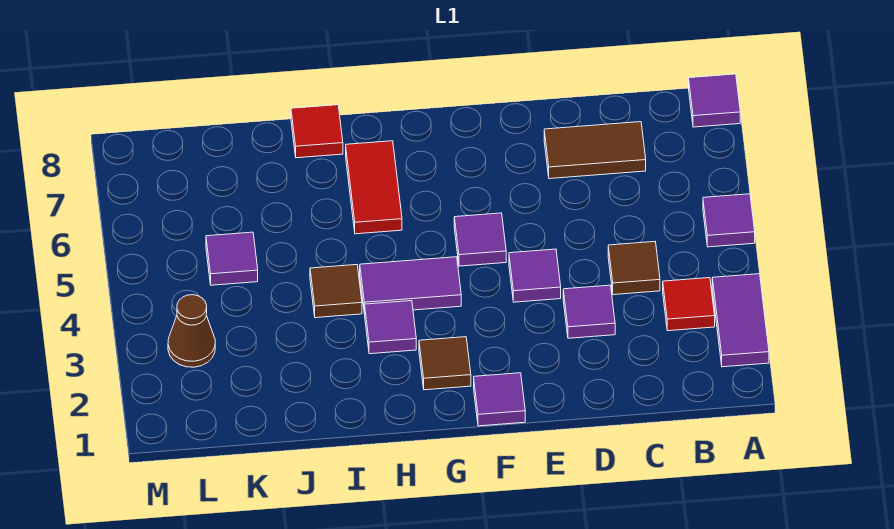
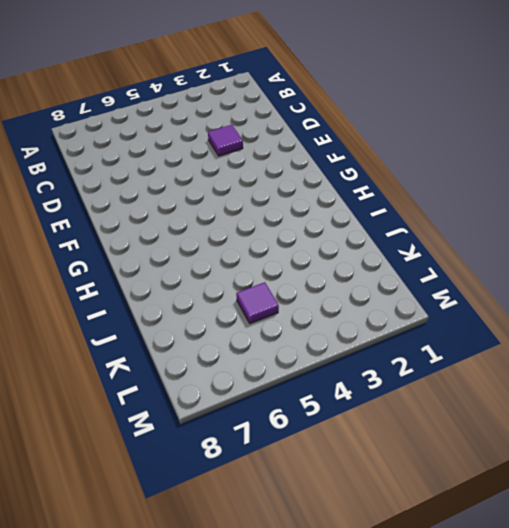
none -> purple 1x2 tile [712,274,769,367]
none -> purple 1x1 tile [703,194,755,247]
none -> purple 1x1 tile [689,74,740,127]

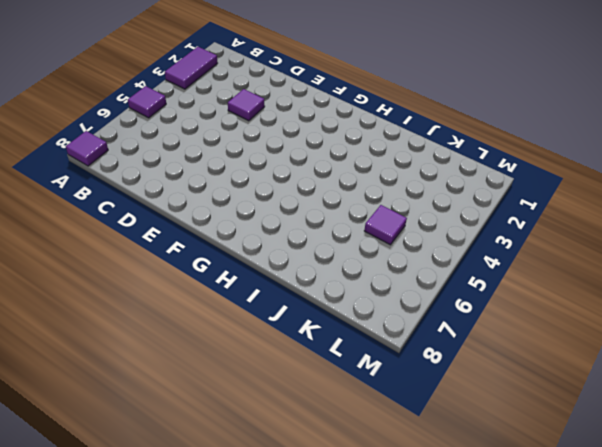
none -> red 1x1 tile [663,278,715,331]
none -> brown 1x1 tile [608,242,660,295]
none -> brown 1x2 tile [544,122,646,179]

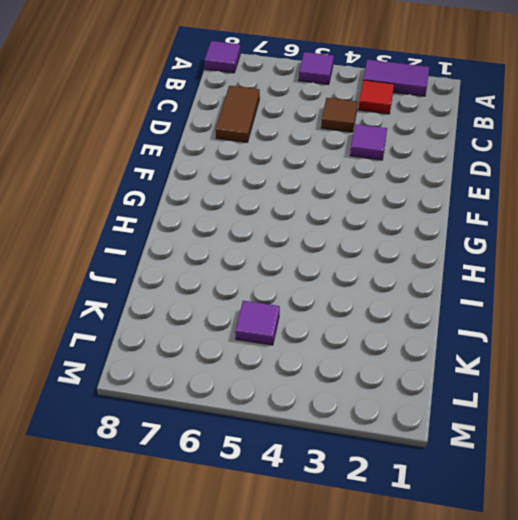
none -> purple 1x1 tile [509,249,561,302]
none -> purple 1x1 tile [474,373,525,426]
none -> purple 1x1 tile [454,213,506,266]

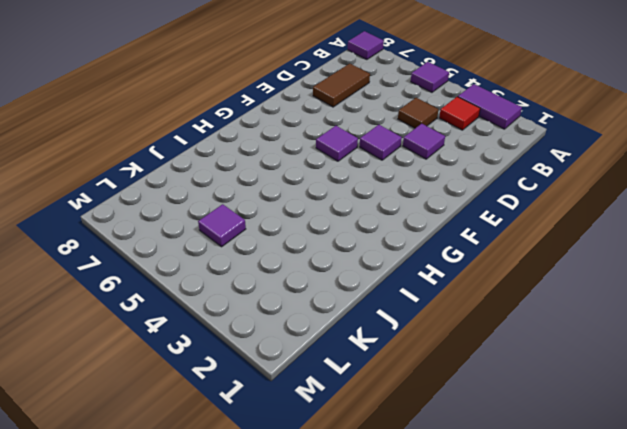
none -> purple 1x1 tile [474,373,525,426]
none -> brown 1x1 tile [419,337,471,390]
none -> purple 1x2 tile [360,257,461,313]

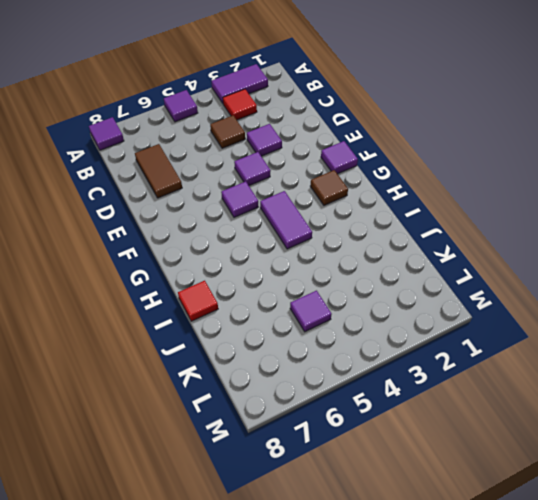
none -> purple 1x1 tile [365,301,416,354]
none -> red 1x2 tile [346,141,402,234]
none -> brown 1x1 tile [310,265,362,318]

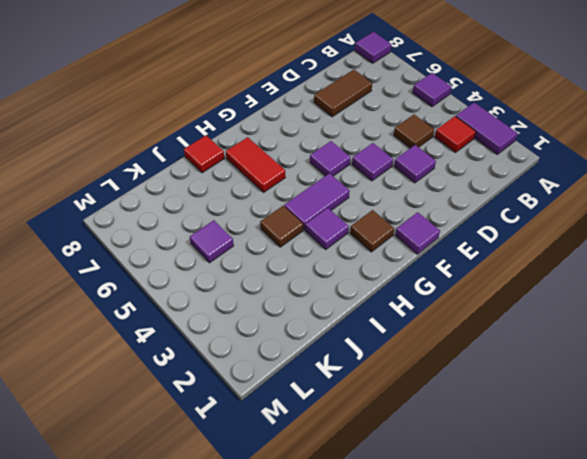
none -> brown 1x1 cone [168,295,215,367]

